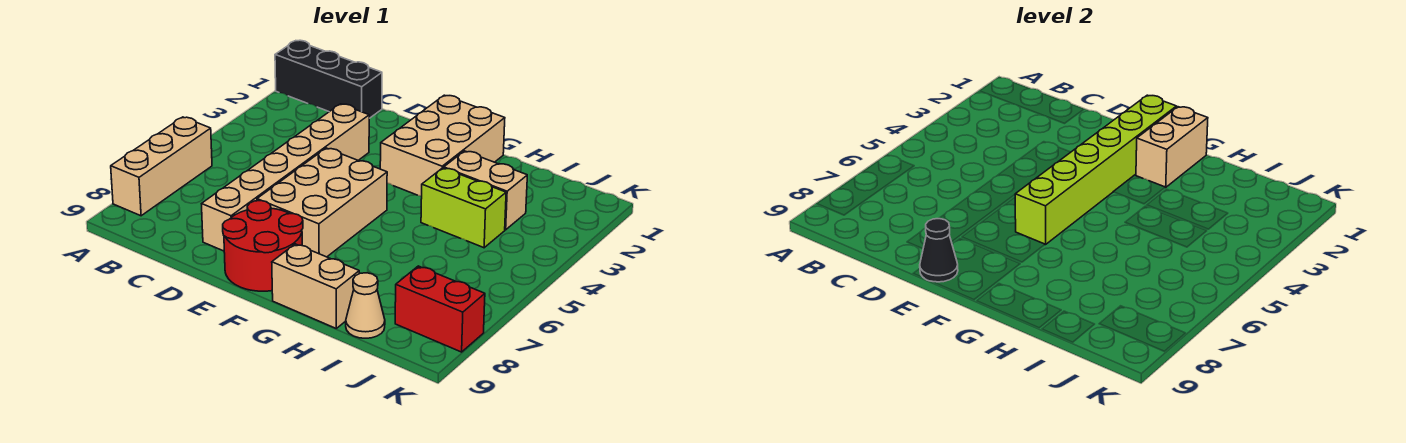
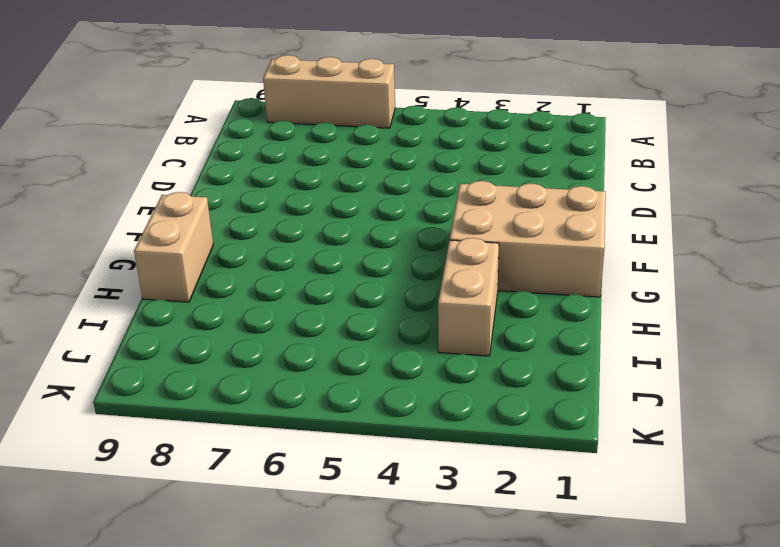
none -> black 1x3 brick [275,40,382,118]
none -> tan 1x6 brick [202,104,369,251]
none -> tan 2x3 brick [257,148,387,257]

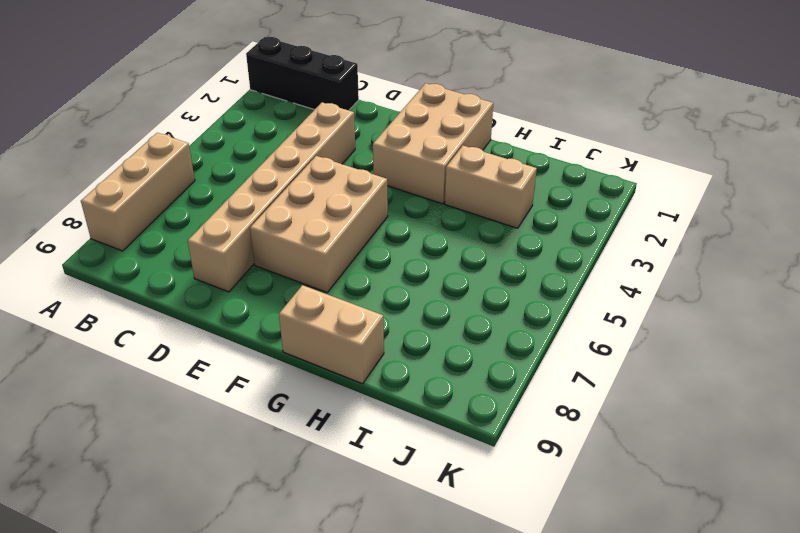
none -> red 2x2 round brick [223,201,303,291]
none -> lime 1x2 brick [421,168,506,248]
none -> tan 1x1 cone [346,273,385,338]

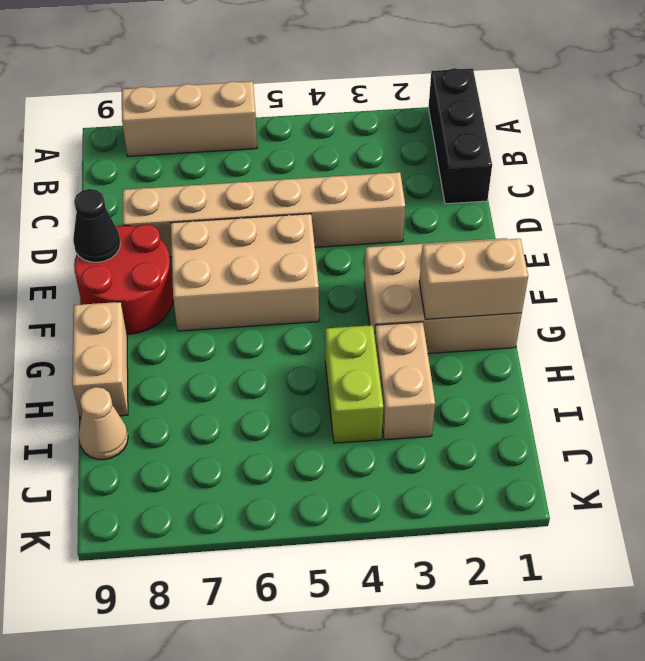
none -> red 1x2 brick [395,266,485,352]
none -> lime 1x6 brick [1015,95,1177,245]

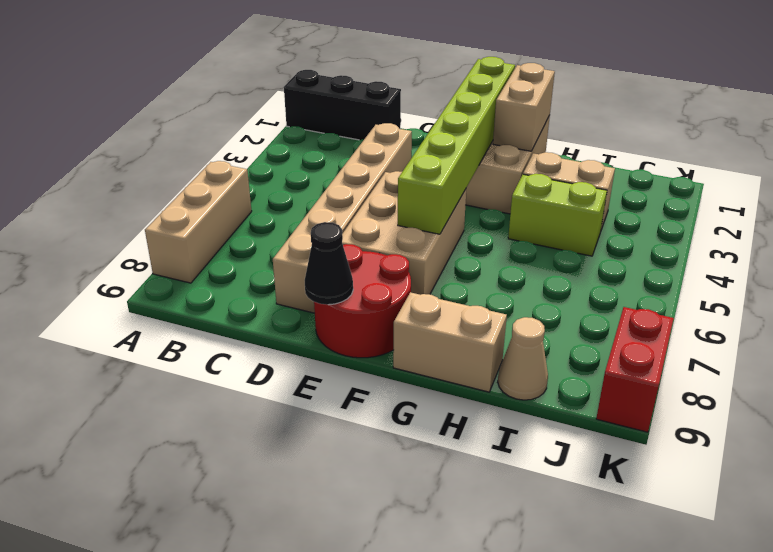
red 1x2 brick [596,307,674,432] -> red 1x2 brick turned to [395,266,485,352]

